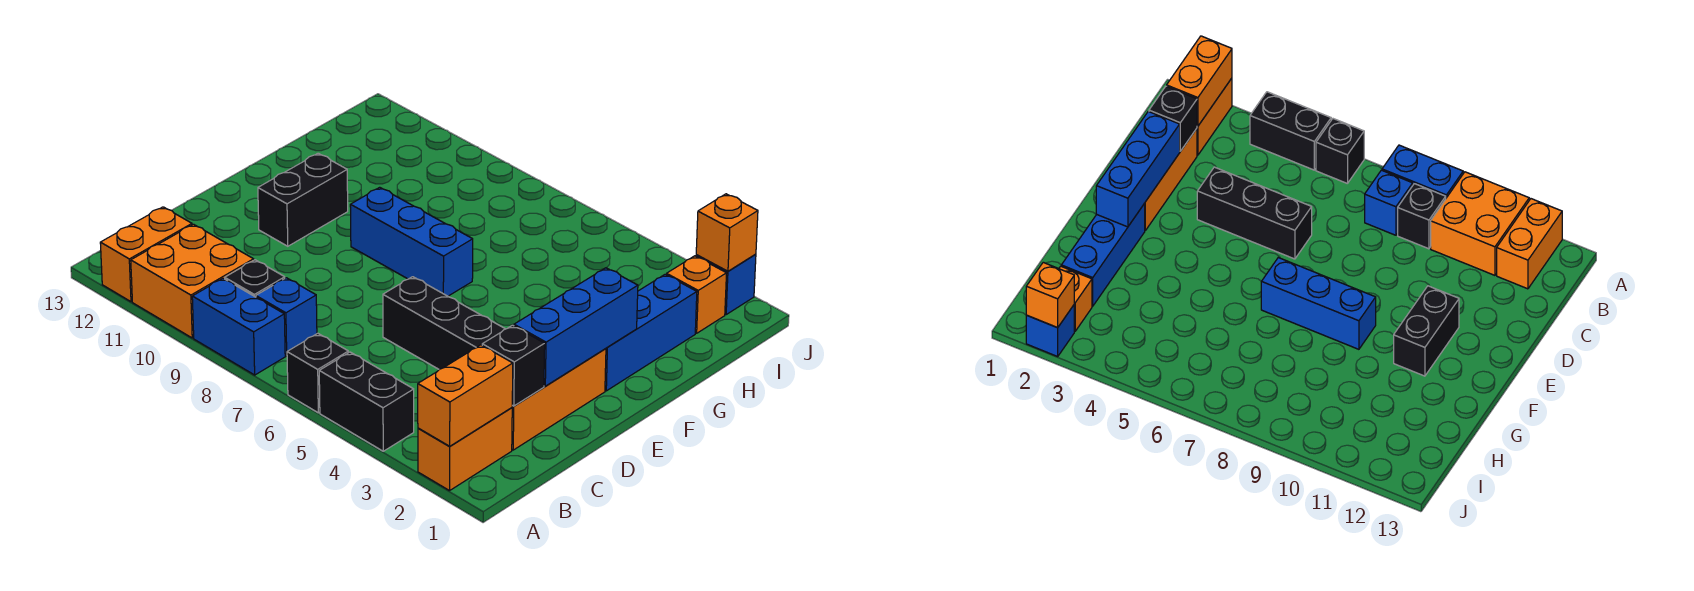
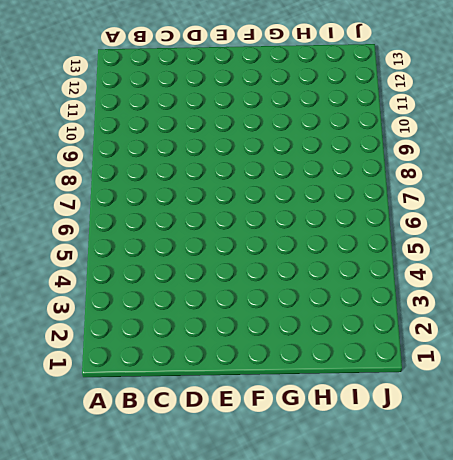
none -> orange 1x2 brick [418,408,512,491]
none -> black 1x2 brick [319,352,414,451]
none -> black 1x1 brick [287,333,348,413]

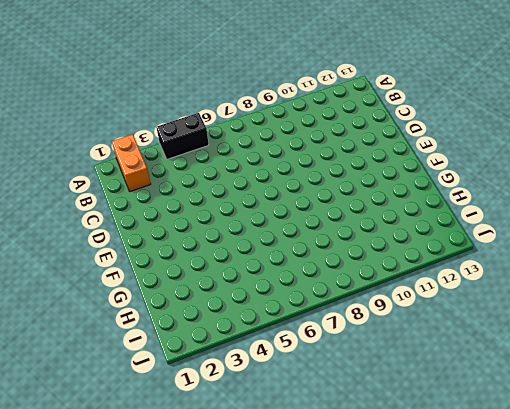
none -> black 1x1 brick [287,333,348,413]
none -> blue 1x2 brick [192,278,285,375]
none -> orange 2x2 brick [131,224,254,338]

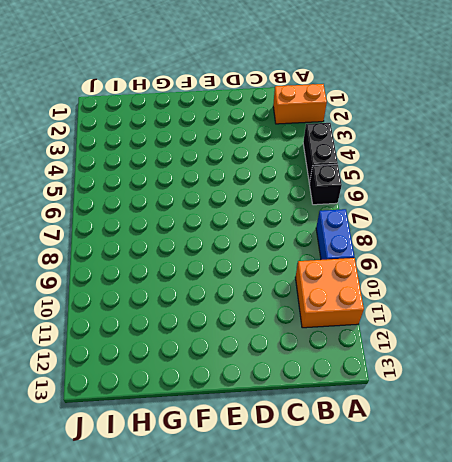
none -> orange 1x2 brick [100,207,192,302]
none -> blue 1x1 brick [256,278,317,356]
none -> black 1x1 brick [225,260,285,297]

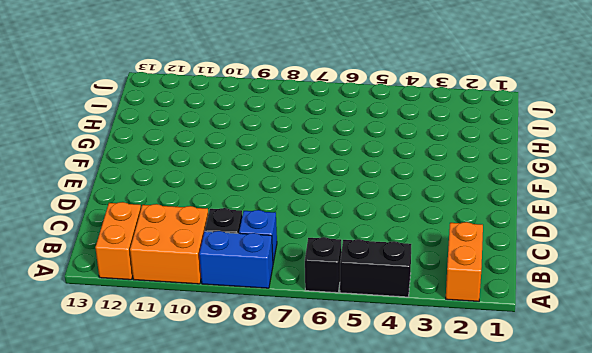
none -> orange 1x3 brick [512,349,606,450]
none -> black 1x3 brick [383,277,505,369]
none -> black 1x2 brick [258,153,348,246]

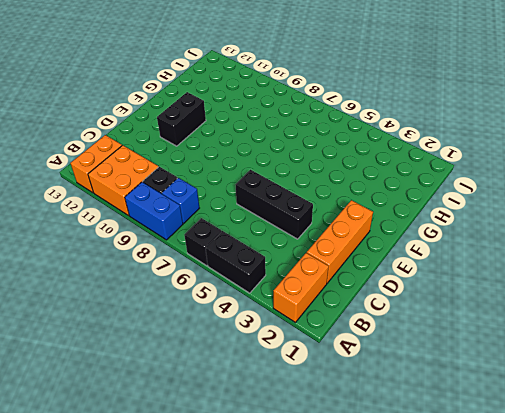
none -> blue 1x3 brick [605,274,697,391]
none -> blue 1x3 brick [350,187,473,296]
none -> orange 1x1 brick [666,256,727,333]

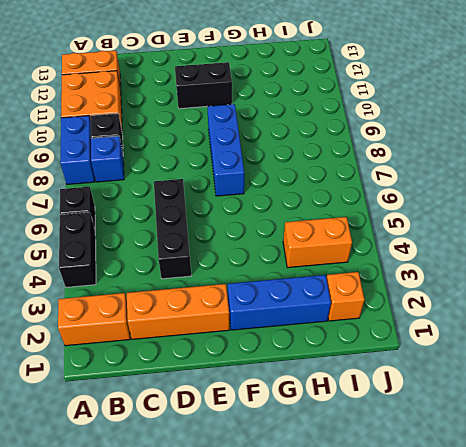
orange 1x2 brick [283,217,352,268] -> orange 1x2 brick moved to [418,345,513,446]
none -> blue 1x1 brick [696,254,756,314]
none -> black 1x1 brick [482,325,545,406]
none -> blue 1x3 brick [514,268,638,386]

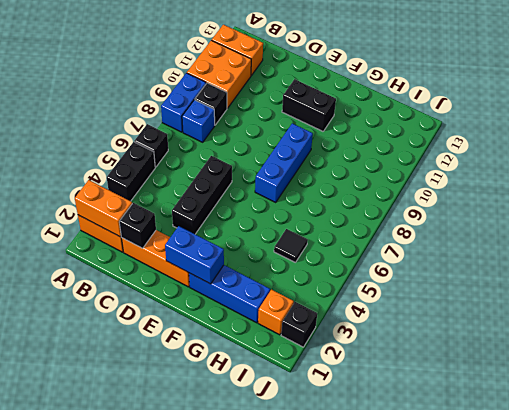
blue 1x2 brick [165,226,224,284] -> blue 1x3 brick [514,268,638,386]
black 1x1 tile [274,229,308,262] -> none
black 1x1 brick [281,302,317,347] -> blue 1x1 brick [696,254,756,314]
none -> orange 1x1 brick [696,194,758,271]

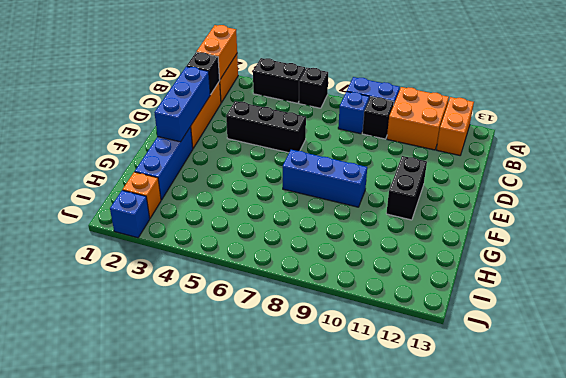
none -> orange 1x1 brick [696,194,758,271]

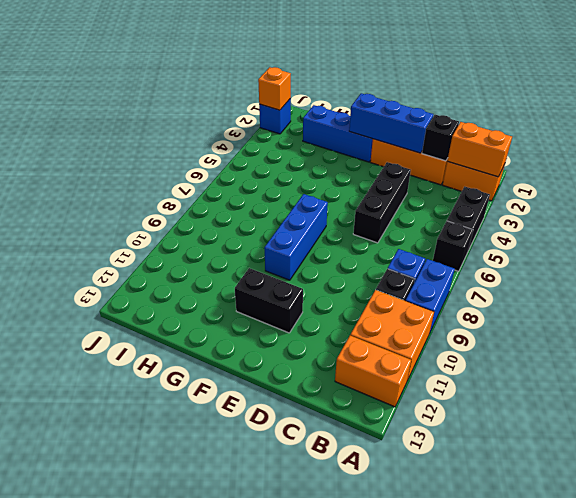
none -> orange 1x1 brick [666,256,727,333]

